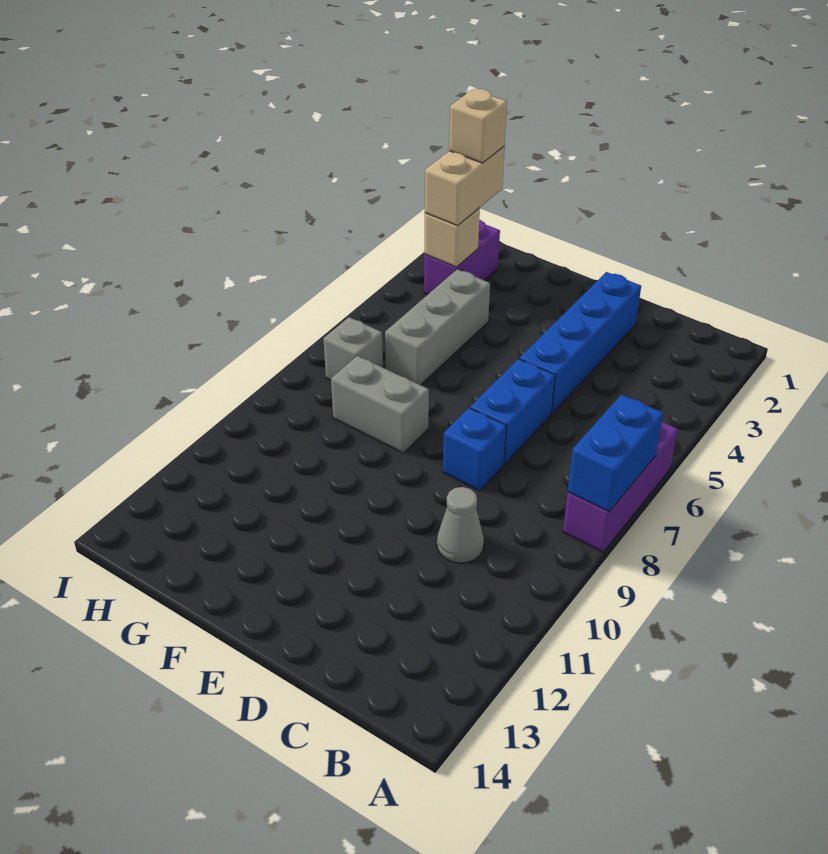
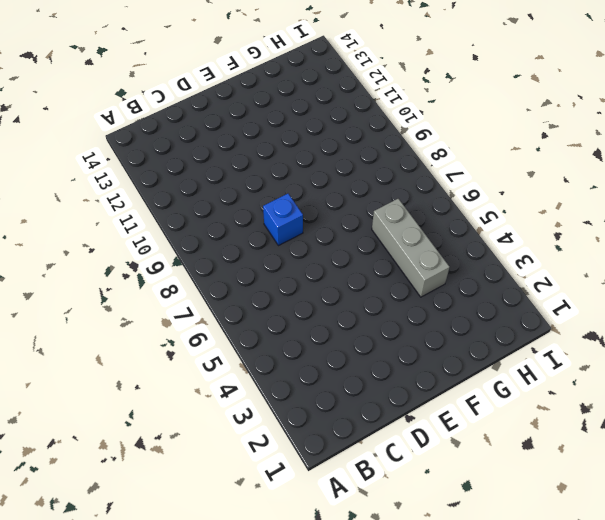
none -> purple 1x3 brick [563,422,678,552]
none -> grey 1x1 cone [437,487,484,563]
none -> blue 1x4 brick [520,272,641,413]

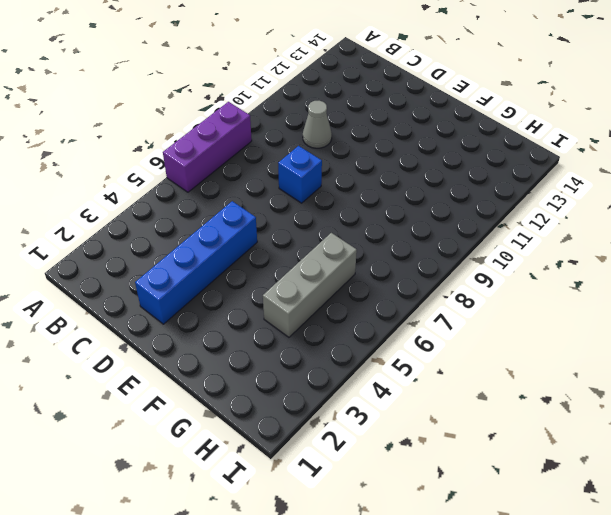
none -> blue 1x2 brick [470,359,555,464]
none -> grey 1x2 brick [331,356,429,453]
none -> purple 1x2 brick [424,220,500,294]

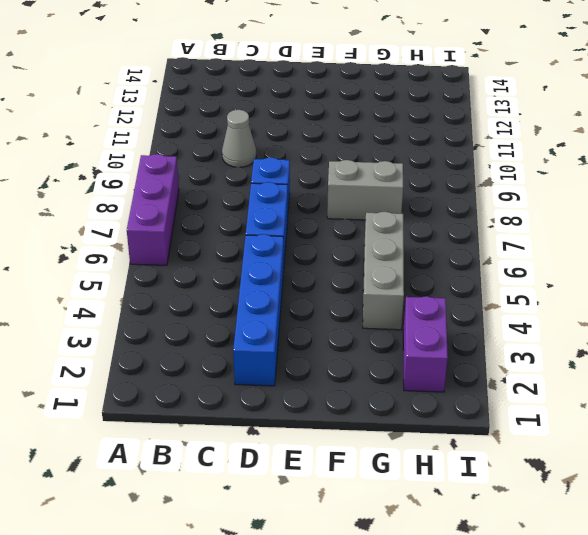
none -> grey 1x1 brick [323,317,383,380]
none -> blue 1x2 brick [568,395,663,511]
none -> tan 1x1 brick [424,208,480,267]

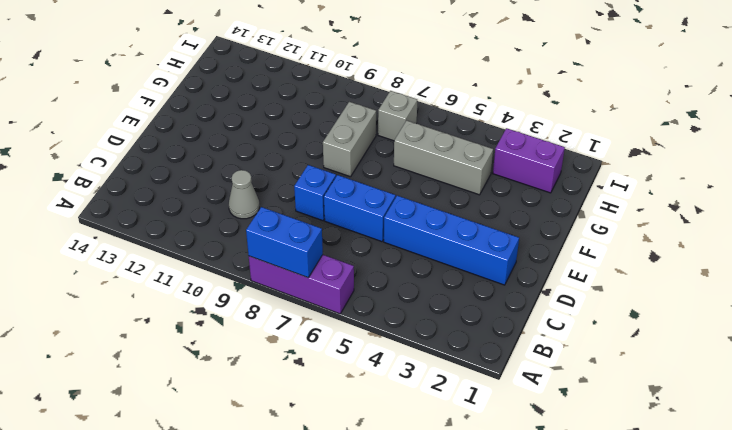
none -> tan 1x1 brick [424,208,480,267]
none -> tan 1x2 brick [425,147,504,226]
none -> tan 1x1 brick [449,89,507,163]

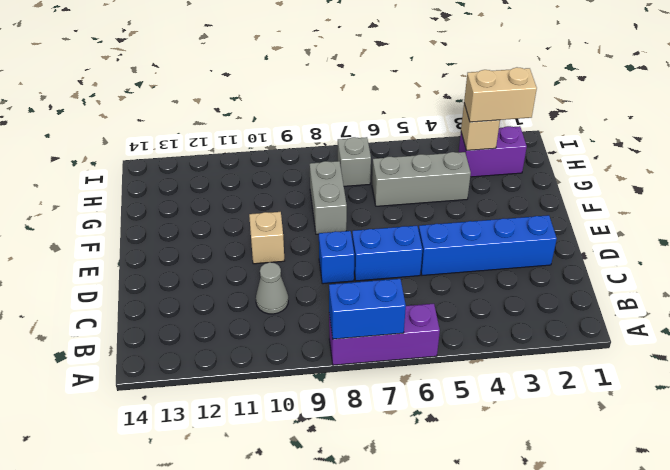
tan 1x1 brick [249,212,284,264] -> tan 1x1 brick moved to [449,89,507,163]

